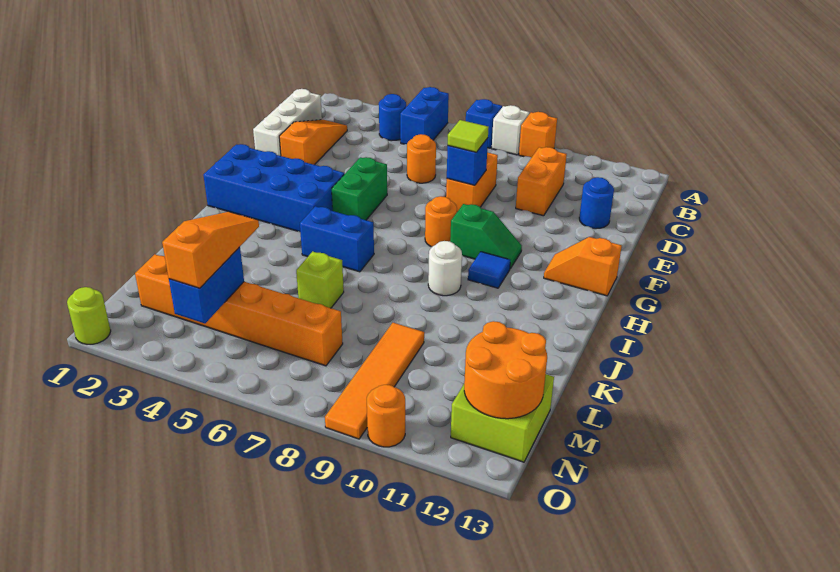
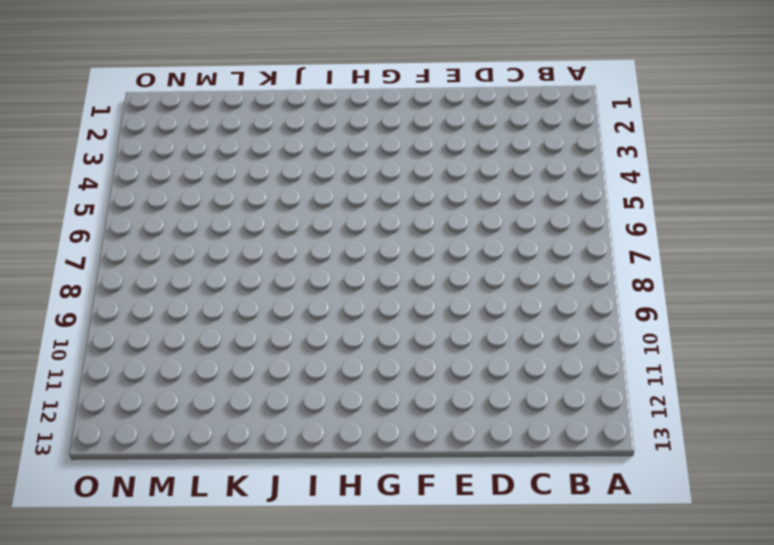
none -> blue 1x2 brick [400,87,449,144]
none -> blue 1x1 brick [466,99,502,148]
none -> white 1x1 brick [492,105,529,155]
none -> orange 1x1 brick [519,112,557,157]

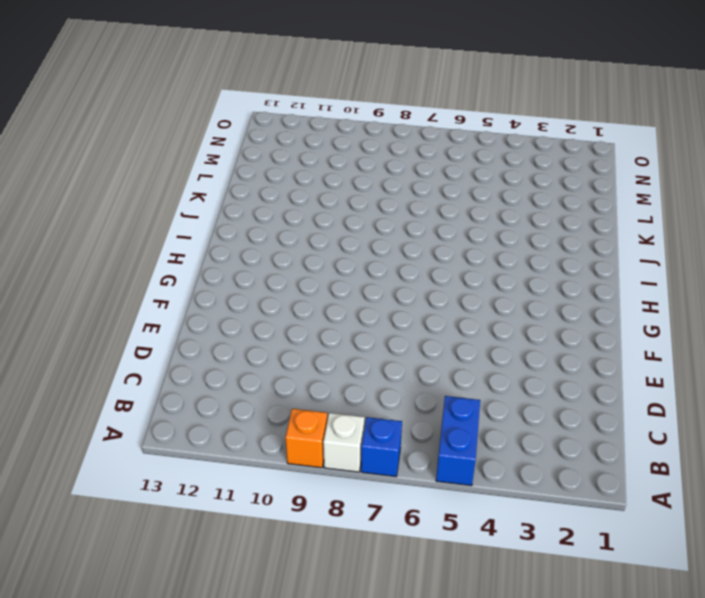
none -> blue 1x1 round brick [379,94,406,141]
none -> white 1x3 brick [253,89,322,156]
none -> orange 1x3 slope [279,120,347,165]
none -> orange 1x2 brick [516,147,567,216]

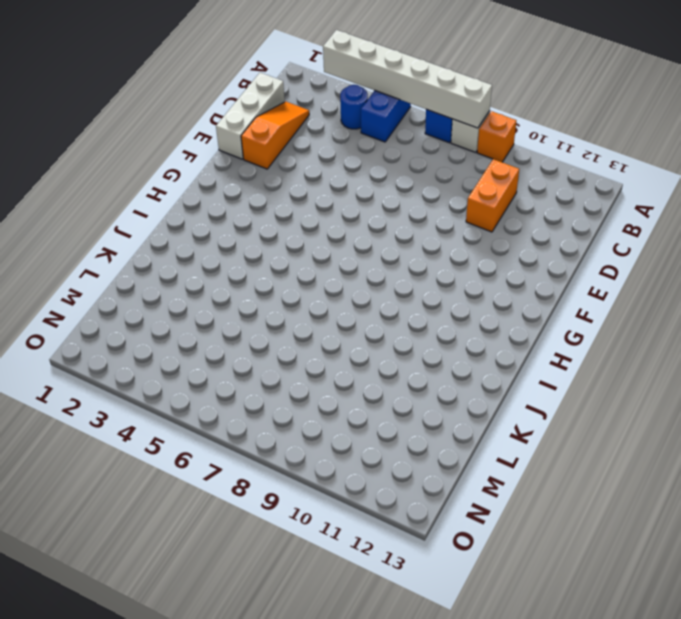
white 1x6 brick [323,30,492,128] -> none
none -> orange 1x1 round brick [407,134,436,183]
none -> orange 1x2 brick [446,152,498,212]
none -> blue 1x1 round brick [579,177,614,229]
none -> green 1x2 brick [332,157,387,220]

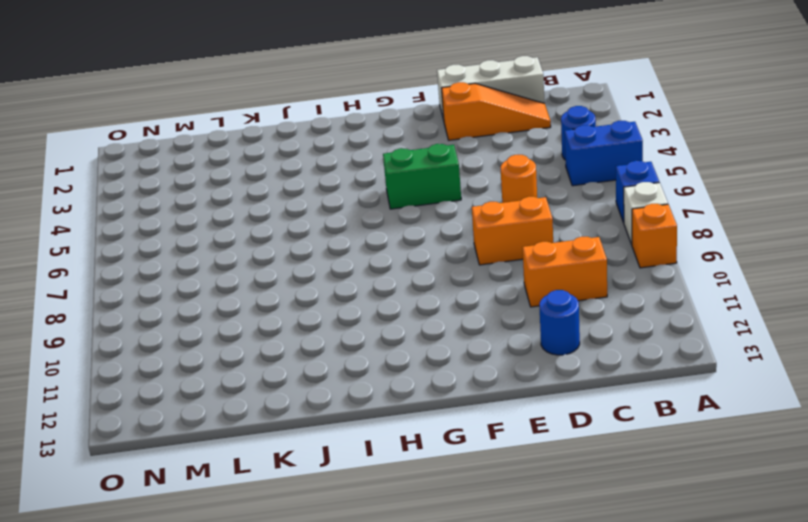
none -> blue 2x4 brick [203,144,344,232]
none -> orange 1x1 round brick [425,196,457,247]
none -> green 1x2 slope [450,204,522,269]
none -> orange 1x2 slope [544,237,622,296]

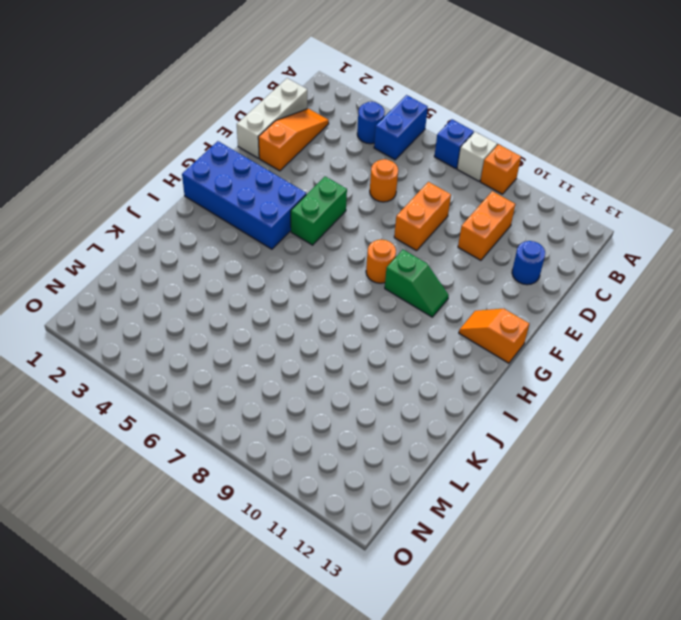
none -> blue 1x1 tile [468,252,510,288]
none -> blue 1x2 brick [300,206,374,272]
none -> white 1x1 round brick [428,241,462,296]
none -> lime 1x1 brick [296,251,344,308]

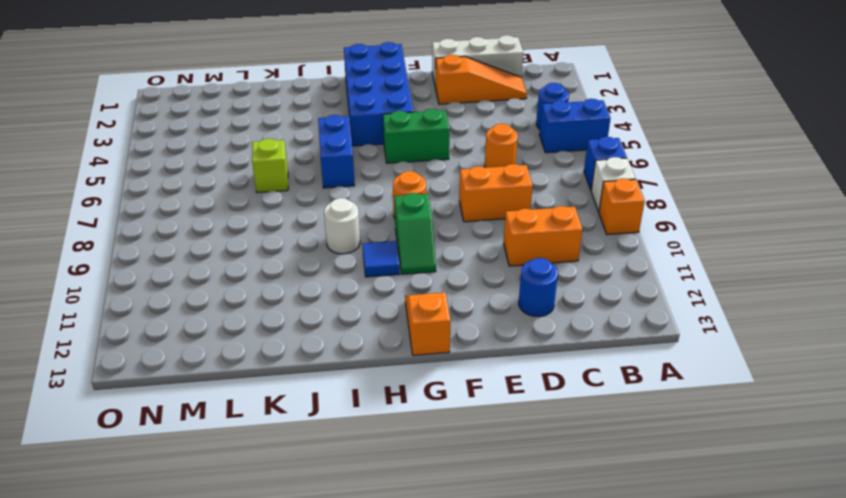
none -> orange 1x4 tile [325,323,424,439]
none -> orange 1x6 brick [135,254,343,366]
none -> lime 2x2 brick [451,374,554,462]
none -> lime 1x1 round brick [67,287,111,344]

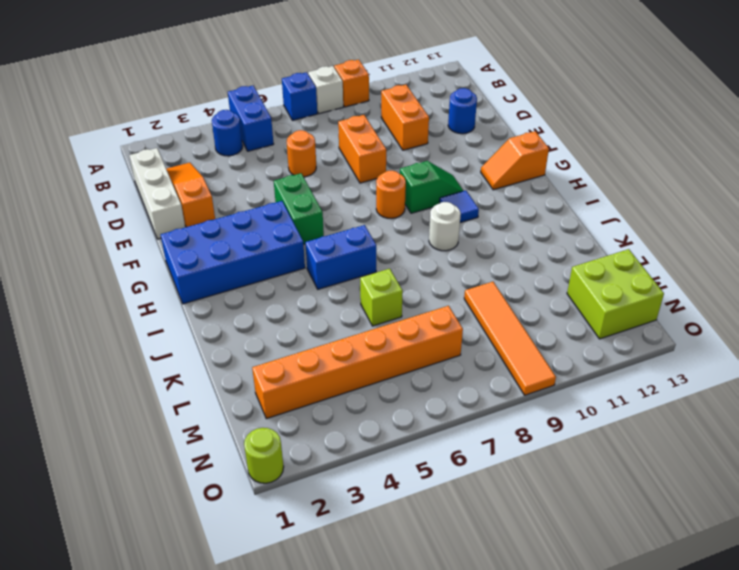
none -> orange 1x1 round brick [367,385,405,447]
none -> blue 1x1 brick [447,138,488,185]
none -> blue 1x2 brick [169,247,244,323]
none -> orange 2x2 round brick [464,321,547,419]

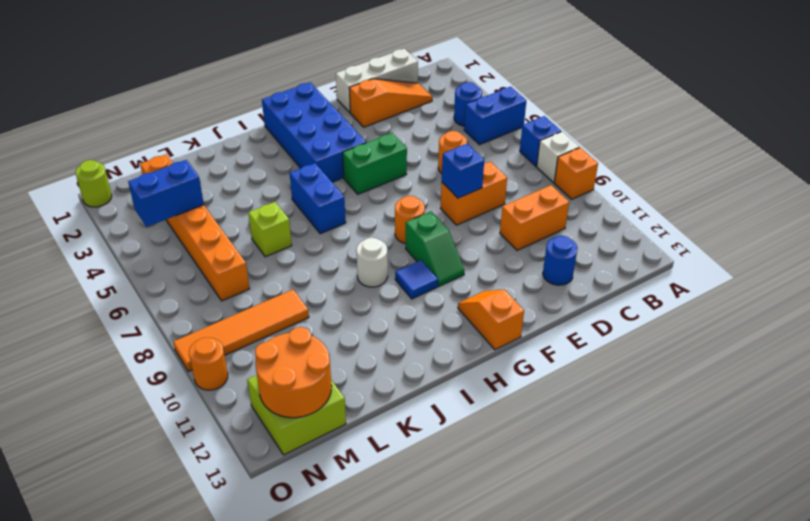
none -> lime 1x1 tile [448,120,489,152]
none -> orange 1x3 slope [162,212,259,288]

